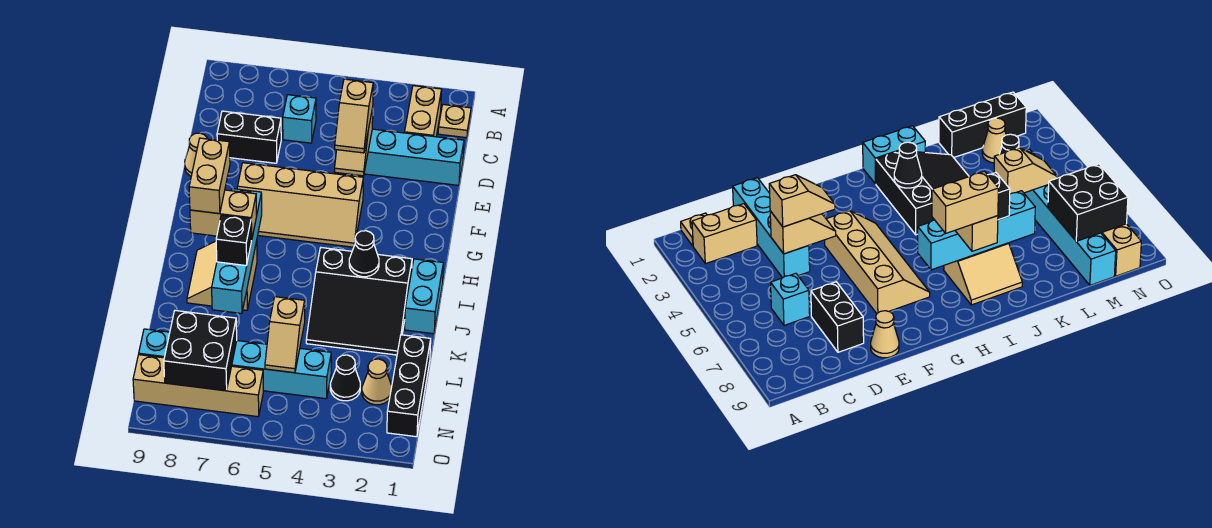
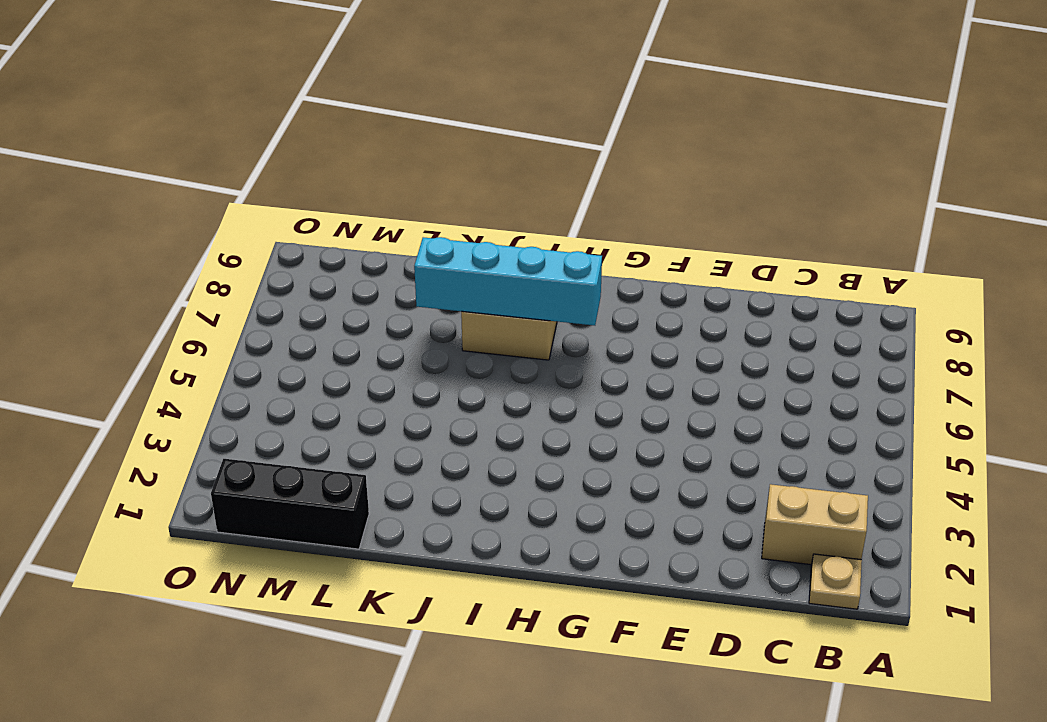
none -> cyan 1x1 brick [283,95,316,143]
none -> cyan 1x4 brick [364,129,464,185]
none -> black 1x2 brick [217,111,281,163]

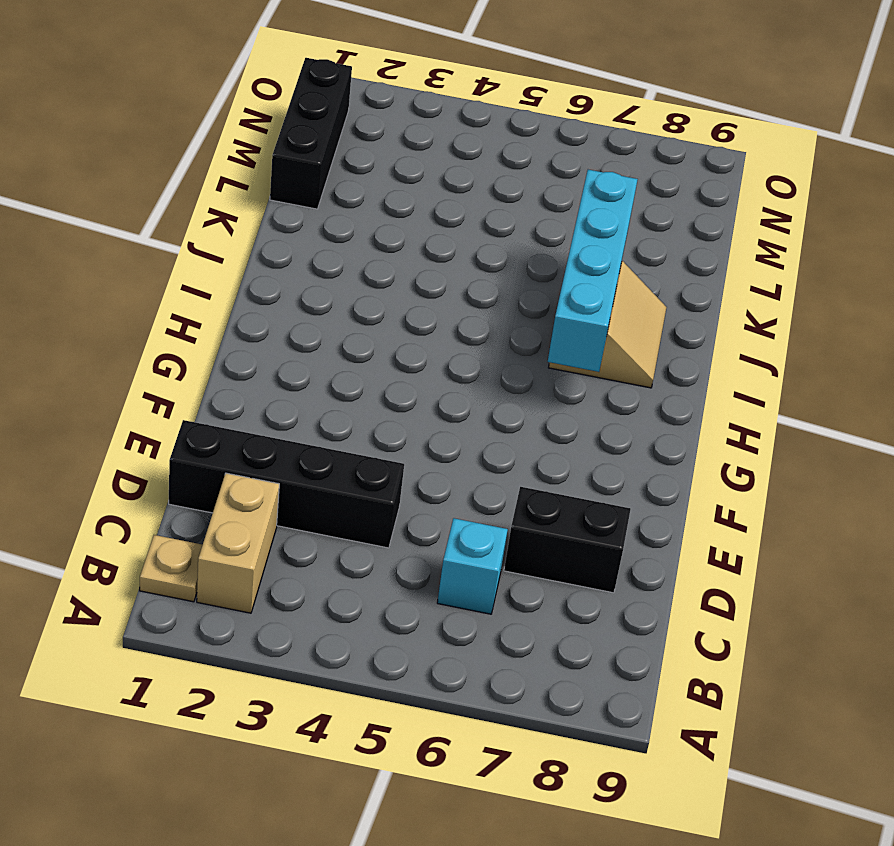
black 1x4 brick [169,420,404,548] -> cyan 1x4 brick [364,129,464,185]
none -> tan 1x1 cone [185,133,207,176]
none -> tan 2x4 slope [237,163,363,247]
none -> cyan 1x2 brick [405,259,443,334]

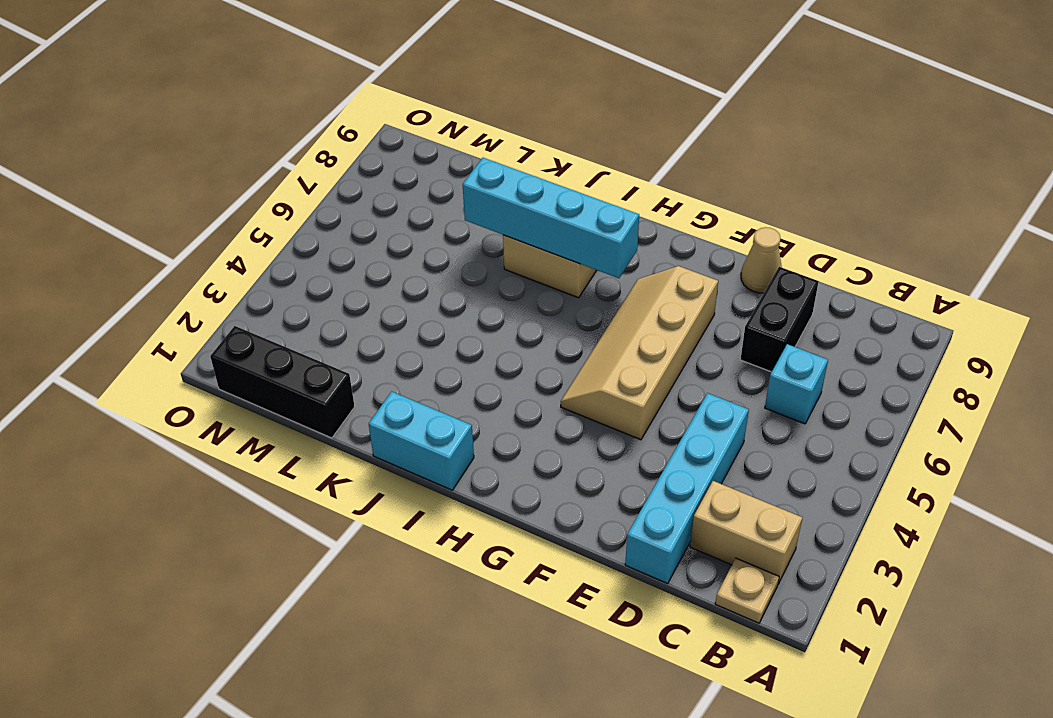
none -> black 3x3 slope [306,248,412,355]
none -> tan 1x1 cone [362,359,392,405]
none -> black 1x1 cone [330,355,360,401]

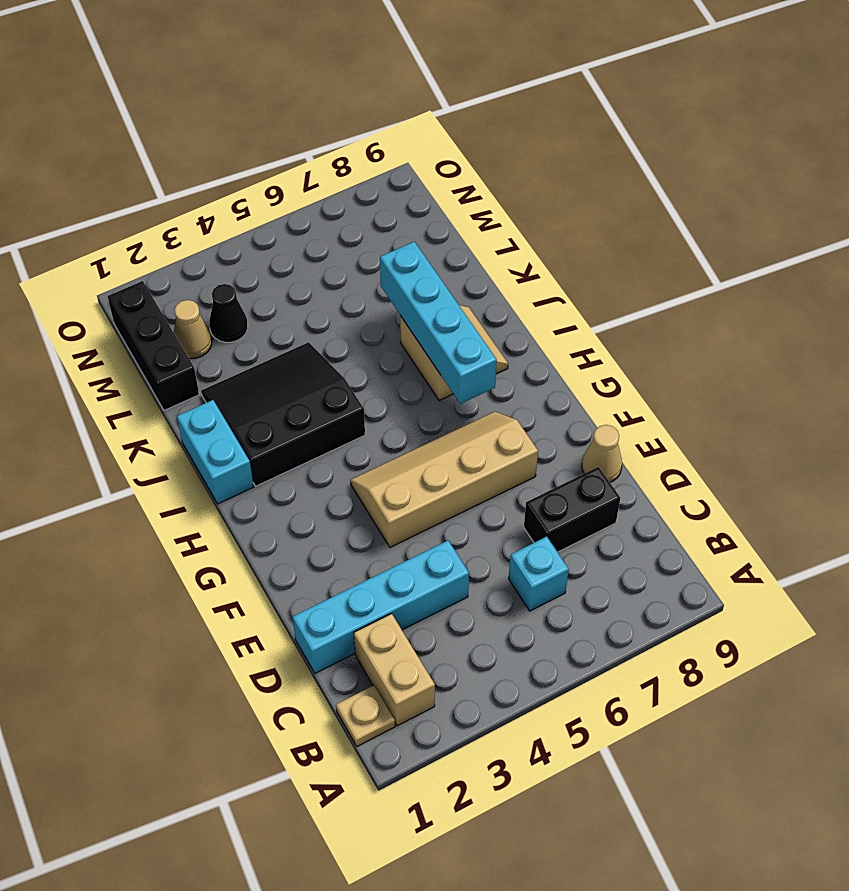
none -> cyan 1x6 brick [139,329,331,399]
none -> tan 1x4 brick [133,355,263,417]
none -> tan 1x2 slope [334,108,373,176]

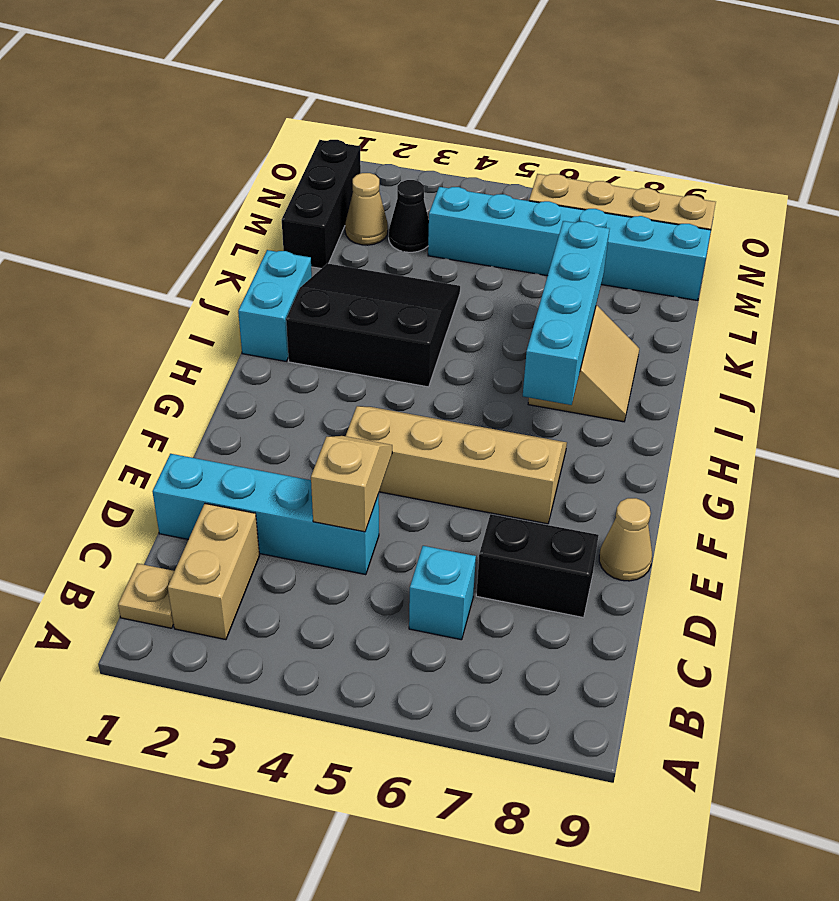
none -> black 1x1 cone [349,231,379,277]
none -> tan 1x2 slope [265,297,305,373]
none -> black 2x2 brick [164,311,237,391]

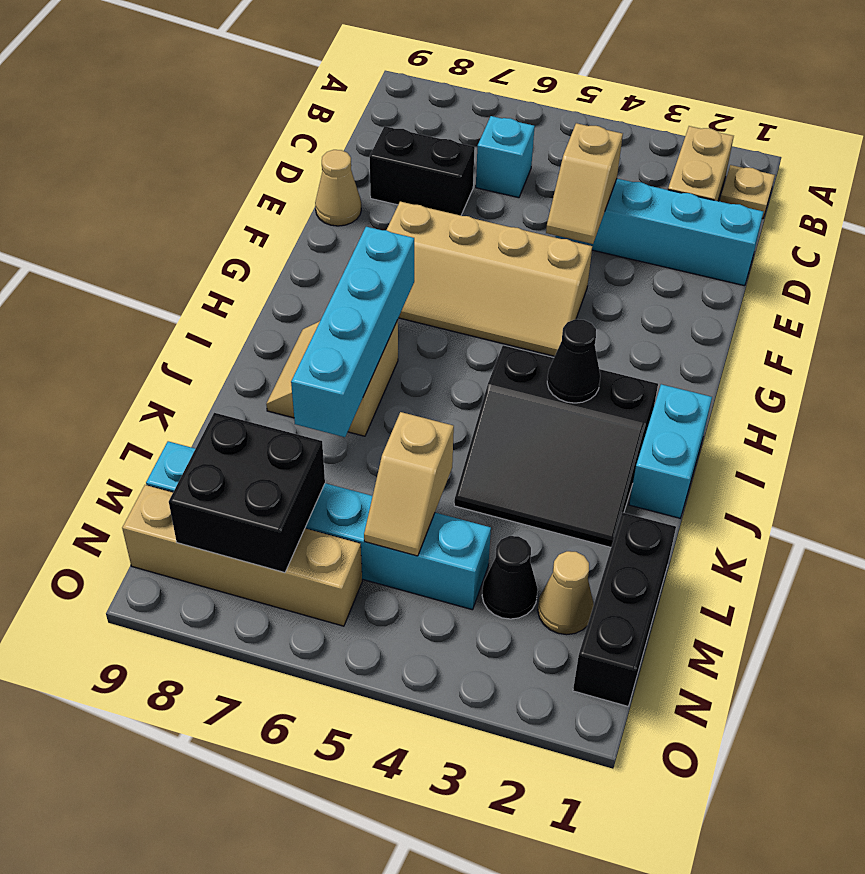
none -> tan 1x2 slope [335,79,373,153]
none -> tan 1x2 brick [190,190,257,240]
none -> black 1x1 brick [216,215,252,266]

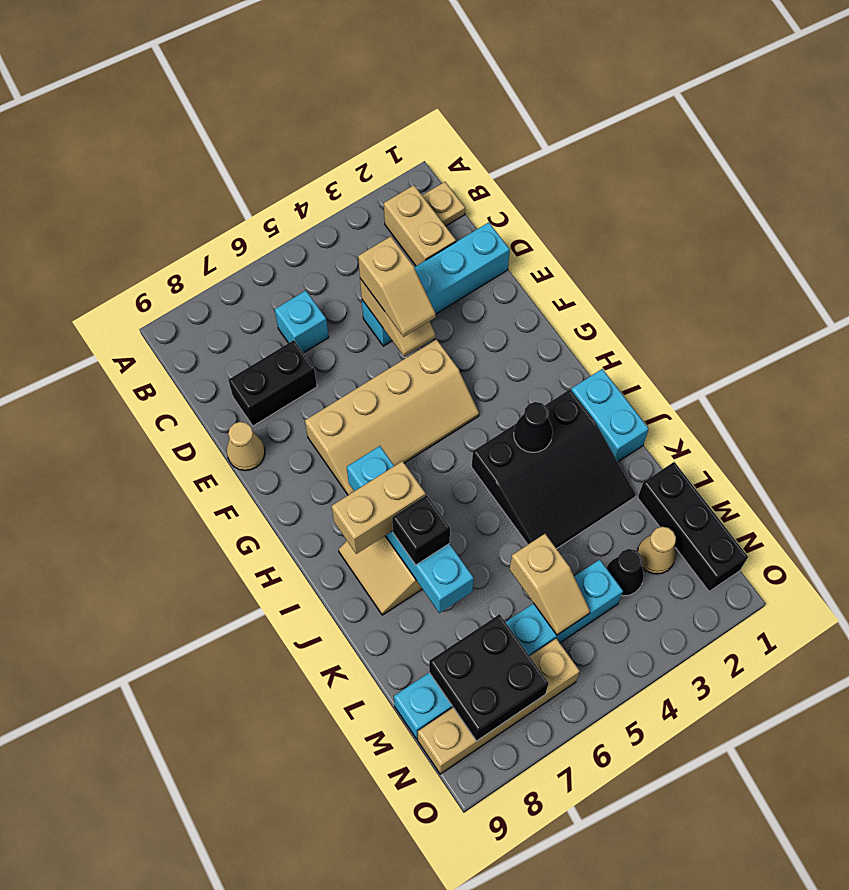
none -> tan 1x2 brick [189,138,230,214]

